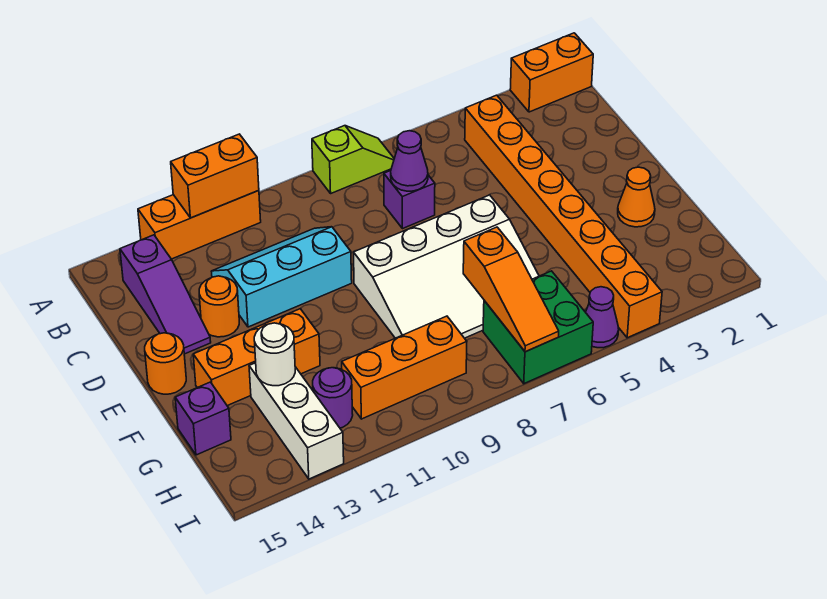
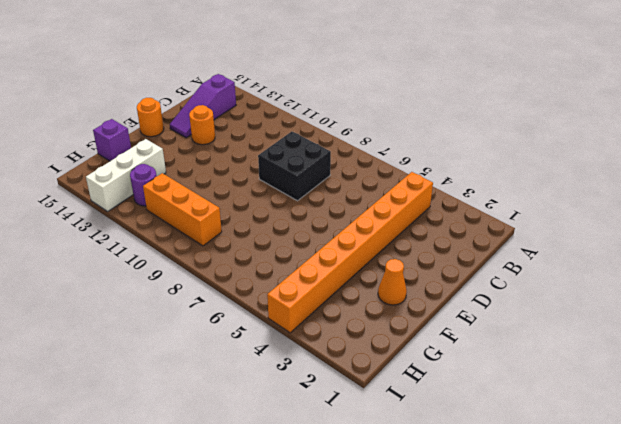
black 2x2 brick [258,132,331,201] -> none
none -> orange 1x2 brick [510,33,593,112]
none -> lime 1x2 slope [312,126,394,193]
none -> orange 1x3 brick [138,190,261,259]

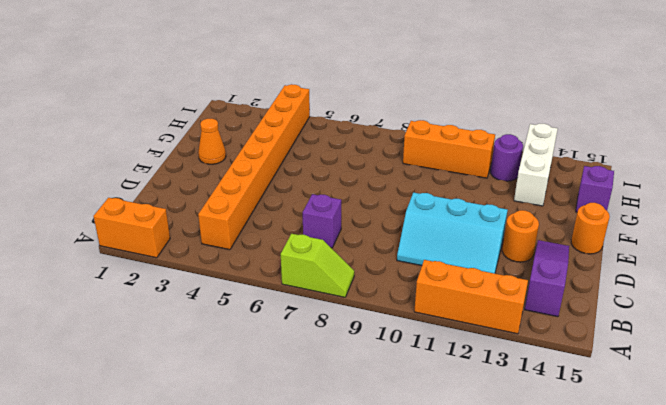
lime 1x2 slope [281,234,354,297] -> lime 1x2 slope turned to [312,126,394,193]
none -> white 3x4 slope [354,195,539,338]
none -> orange 1x3 brick [193,309,320,406]
none -> green 2x2 brick [483,271,593,384]

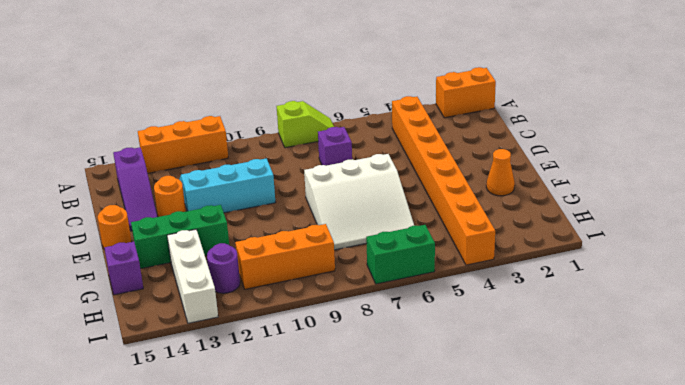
white 3x3 slope [304,154,414,250] -> white 3x4 slope [354,195,539,338]
green 1x3 brick [131,205,229,269] -> orange 1x3 brick [193,309,320,406]
green 1x2 brick [366,225,435,284] -> green 2x2 brick [483,271,593,384]
none -> purple 1x1 cone [586,287,619,348]
none -> orange 1x2 brick [171,134,259,218]
none -> purple 1x1 cone [391,131,428,191]

